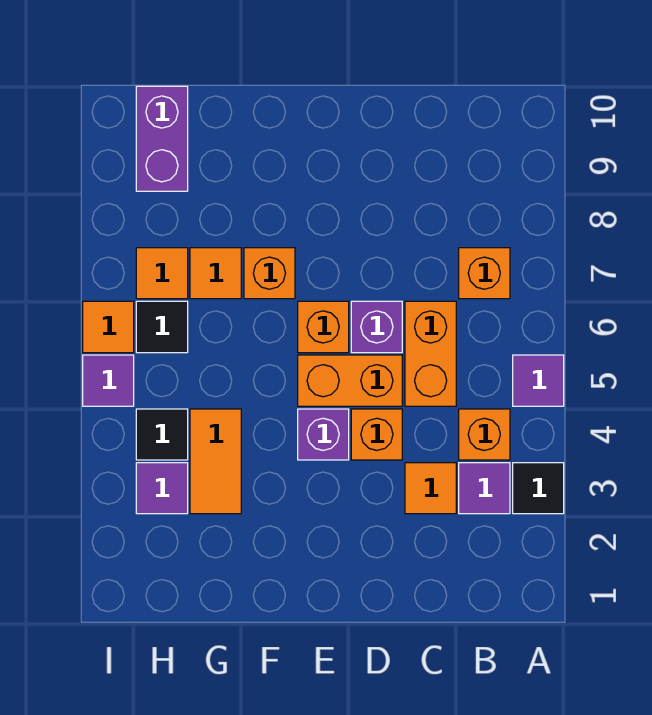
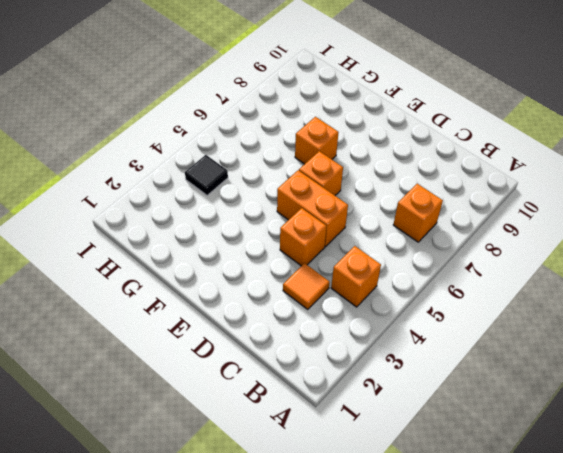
none -> black 1x1 tile [513,463,564,514]
none -> purple 1x1 tile [513,355,564,406]
none -> purple 1x1 tile [459,463,510,514]

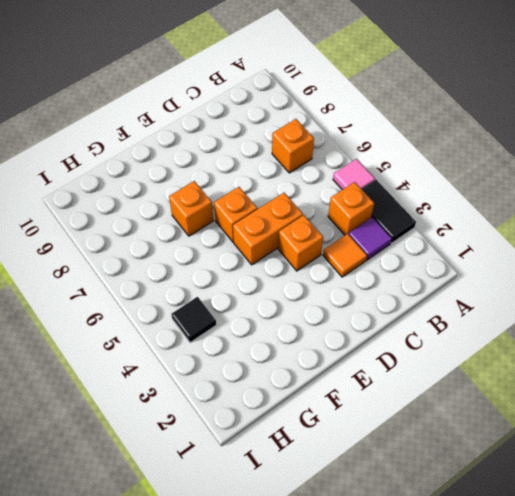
black 1x2 tile [362,180,416,243] -> black 1x1 tile [513,463,564,514]
pink 1x1 tile [333,159,375,190] -> purple 1x1 tile [513,355,564,406]
none -> orange 1x2 brick [405,301,456,406]
none -> purple 1x1 brick [351,301,402,353]
none -> purple 1x1 brick [298,409,349,460]

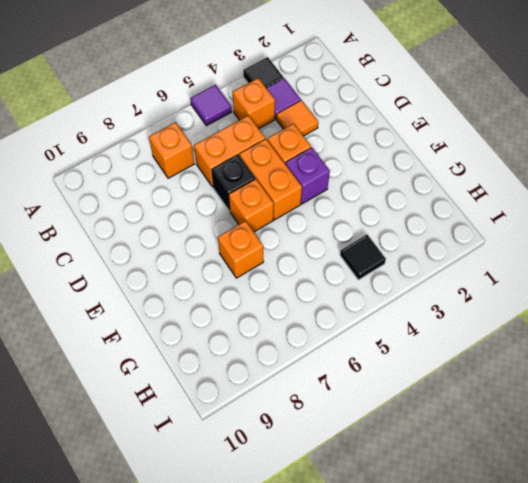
black 1x1 brick [211,155,255,211] -> purple 1x1 brick [351,301,402,353]
none -> orange 1x2 tile [190,409,241,514]
none -> orange 1x1 tile [190,248,241,299]
none -> purple 1x1 tile [136,463,188,514]

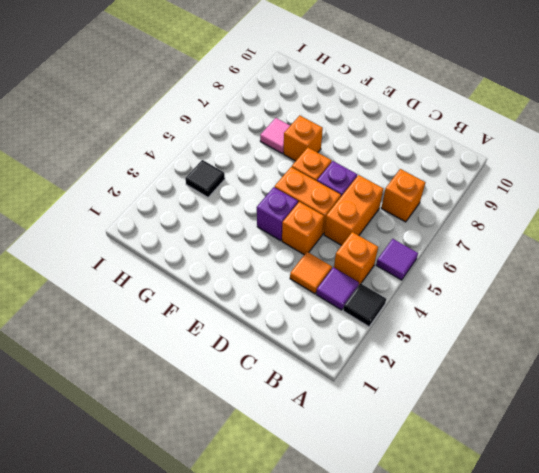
pink 1x1 tile [260,118,290,153] -> orange 1x1 tile [190,248,241,299]
none -> orange 1x2 tile [190,409,241,514]
none -> purple 1x1 tile [136,463,188,514]
none -> black 1x1 tile [136,301,188,353]

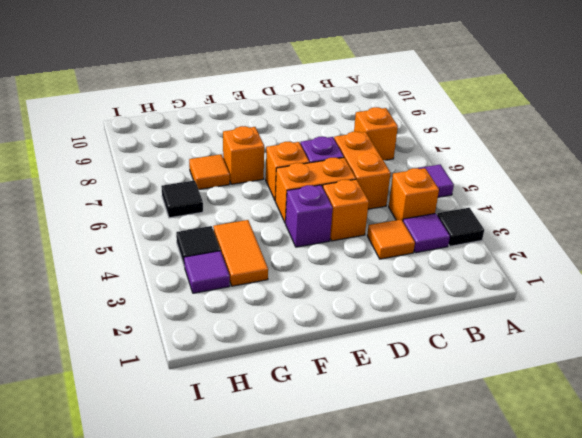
none -> orange 1x1 tile [136,248,188,299]
none -> purple 1x2 brick [136,86,188,191]
none -> purple 1x1 tile [83,355,134,406]

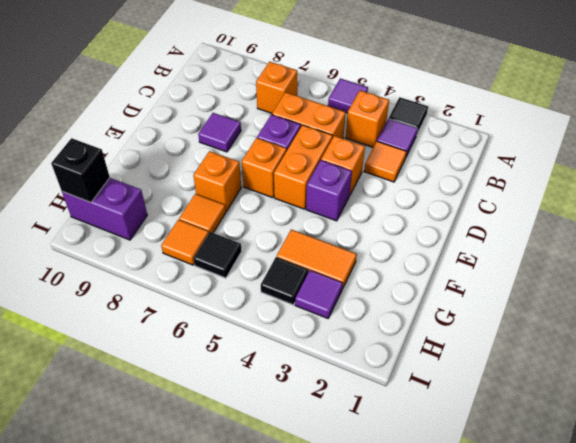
purple 1x1 tile [198,113,241,152] -> purple 1x1 tile moved to [83,355,134,406]
black 1x1 brick [51,138,110,202] -> none
none -> orange 1x1 tile [83,301,134,353]

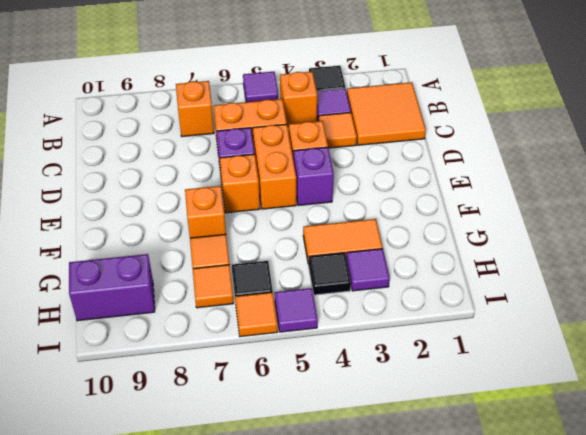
orange 2x2 tile [347,82,426,145] -> none

